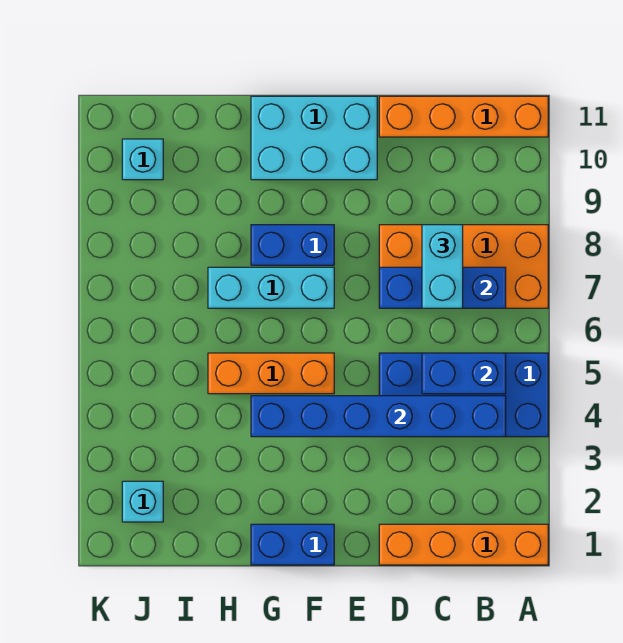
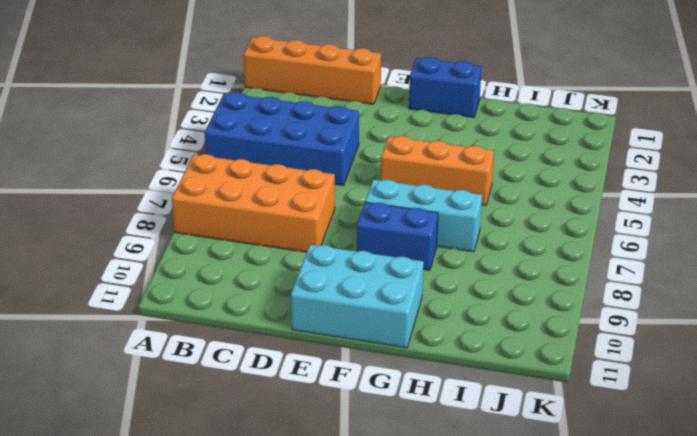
none -> orange 1x4 brick [379,96,548,137]
none -> cyan 1x1 brick [122,481,163,522]
none -> cyan 1x1 brick [122,139,163,180]

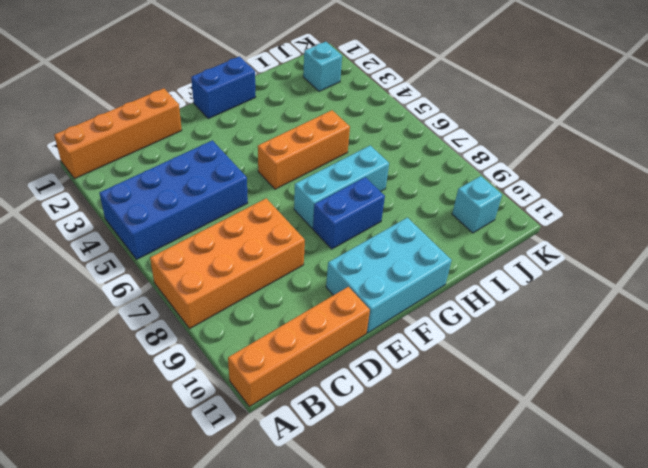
none -> blue 1x6 brick [251,396,506,437]
none -> blue 1x2 brick [422,353,506,394]
none -> blue 1x3 brick [379,267,506,308]

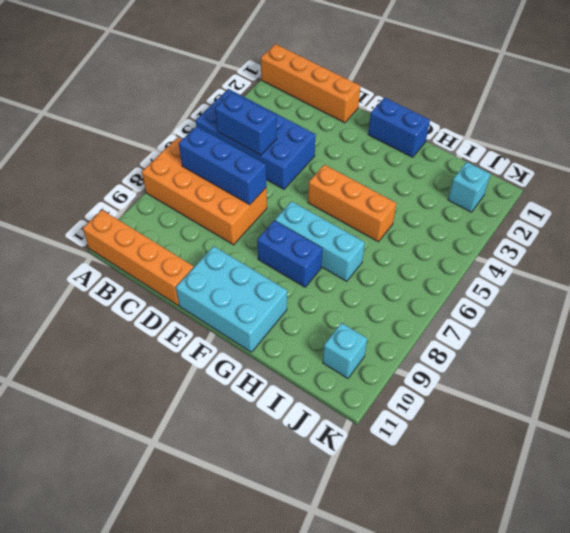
none -> blue 1x6 brick [251,396,506,437]
none -> cyan 1x2 brick [422,225,463,308]

